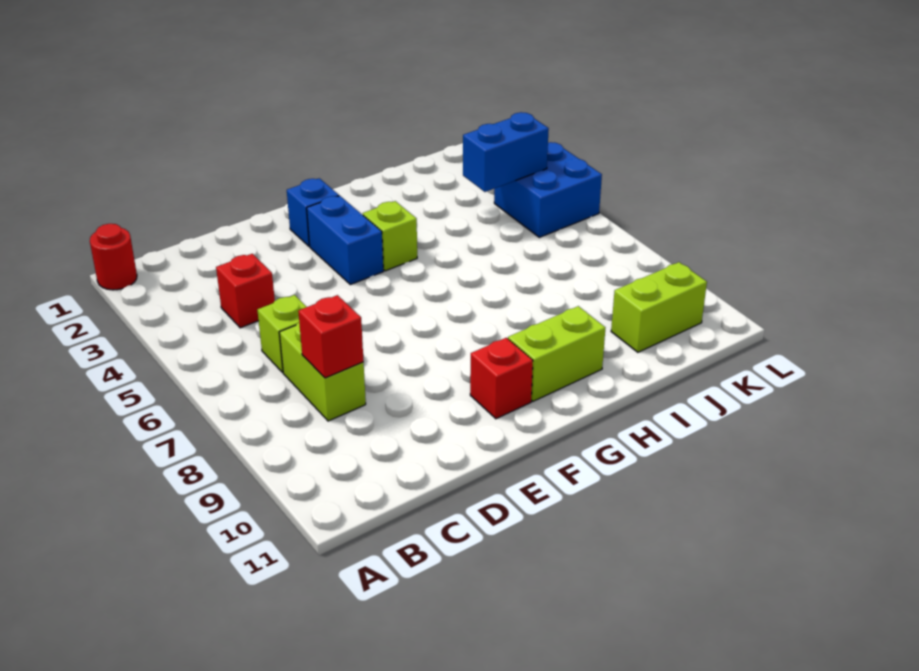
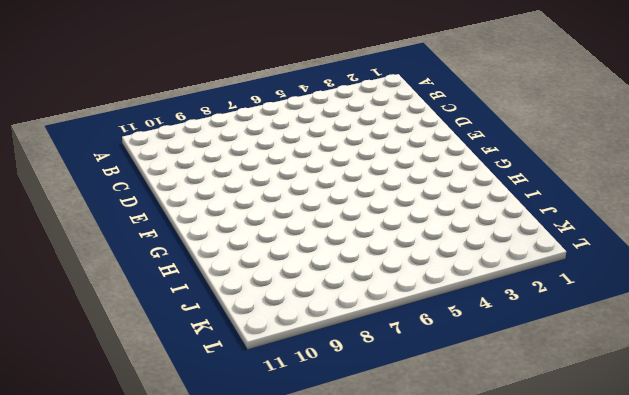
none -> red 1x1 round brick [90,224,137,290]
none -> red 1x1 brick [216,254,275,328]
none -> lime 1x1 brick [257,295,306,373]

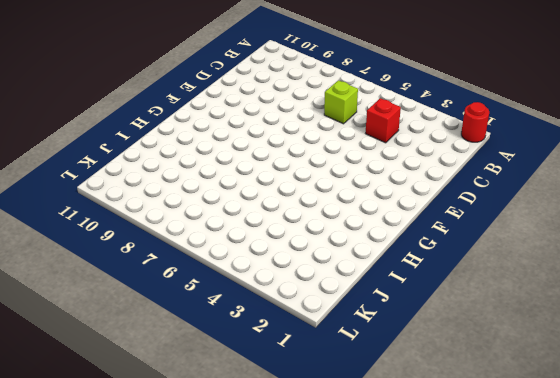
none -> lime 1x2 brick [279,323,366,421]
none -> blue 1x1 brick [287,178,339,246]
none -> blue 1x2 brick [307,196,383,285]

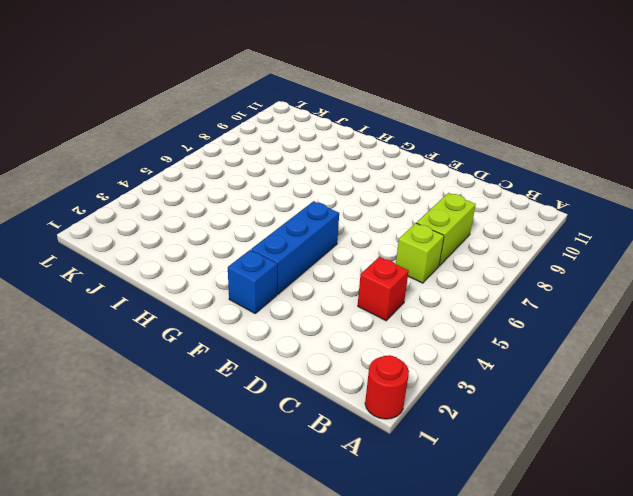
blue 1x3 brick [251,201,339,294] -> blue 1x2 brick [307,196,383,285]
none -> red 1x1 brick [470,338,533,419]
none -> lime 1x1 brick [363,201,417,271]
none -> lime 1x2 brick [508,306,605,401]

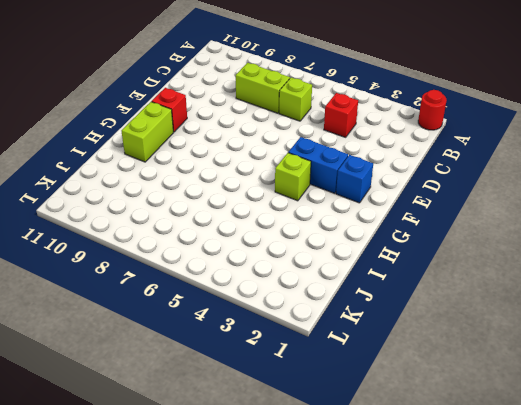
none -> lime 1x2 brick [611,262,707,352]
none -> blue 2x2 brick [494,142,602,237]
none -> red 1x1 brick [298,295,364,378]

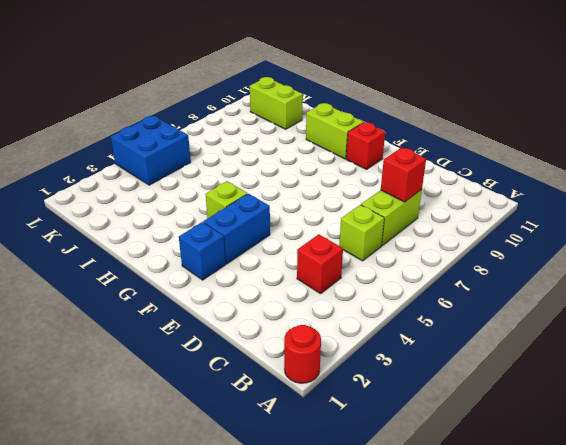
none -> blue 1x2 brick [463,112,549,192]

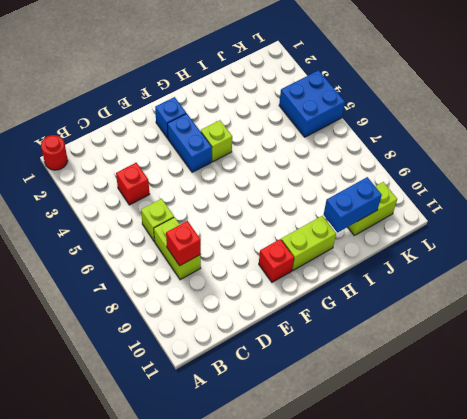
blue 1x2 brick [324,177,382,232] -> blue 1x2 brick moved to [463,112,549,192]

